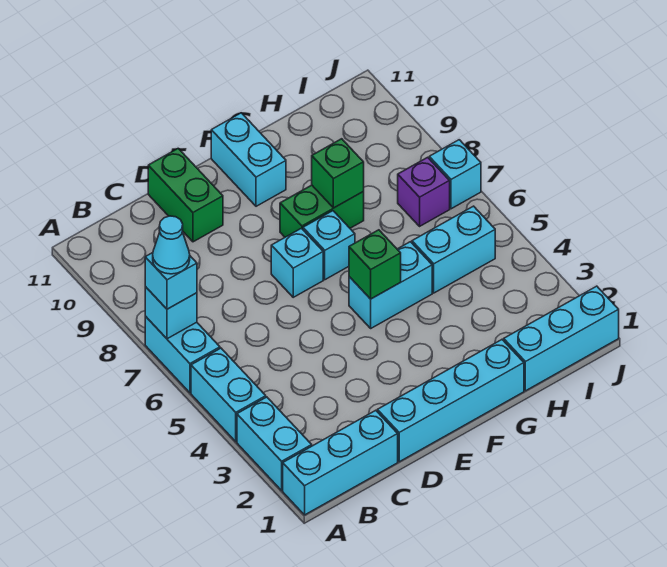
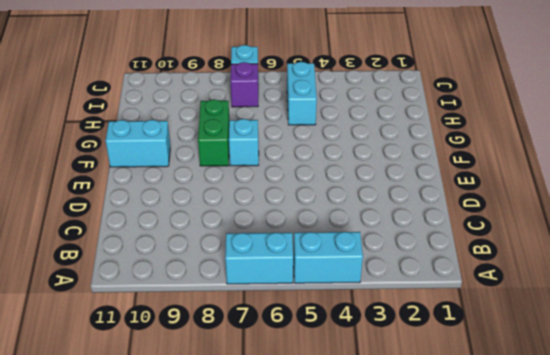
none -> cyan 1x3 brick [283,410,398,515]
none -> cyan 1x2 brick [237,397,312,490]
none -> cyan 1x4 brick [377,340,524,462]

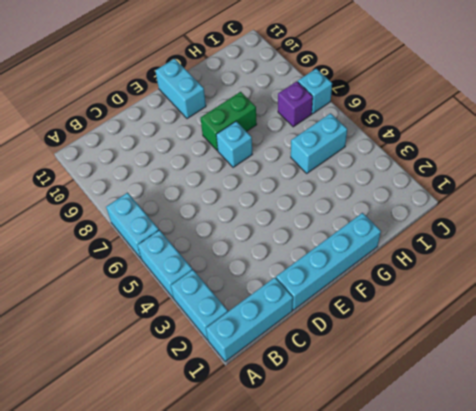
none -> green 1x2 brick [148,148,223,242]
none -> cyan 1x1 brick [271,228,323,297]
none -> cyan 1x2 brick [349,242,432,328]

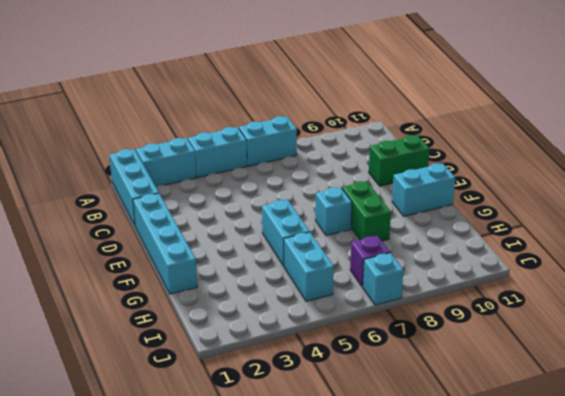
none -> cyan 1x1 brick [271,228,323,297]
none -> cyan 1x3 brick [504,286,619,391]
none -> cyan 1x1 brick [145,287,197,339]

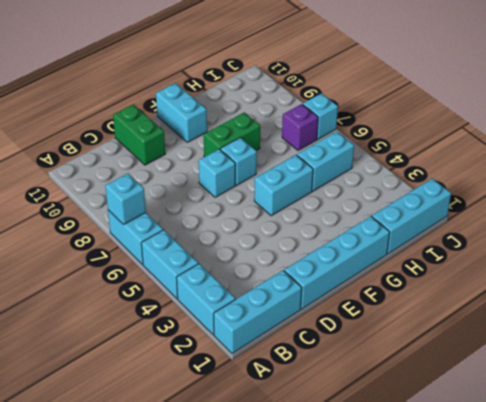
none -> green 1x1 brick [349,230,401,299]
none -> green 1x1 brick [312,139,364,208]
none -> cyan 1x1 brick [145,253,197,309]

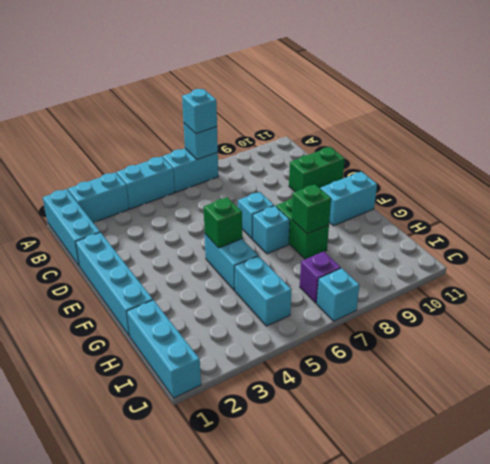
none -> cyan 1x1 cone [153,216,190,274]

